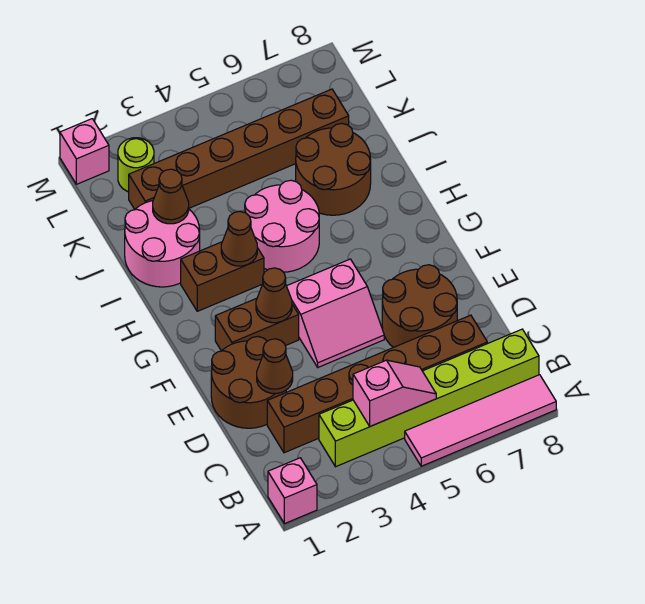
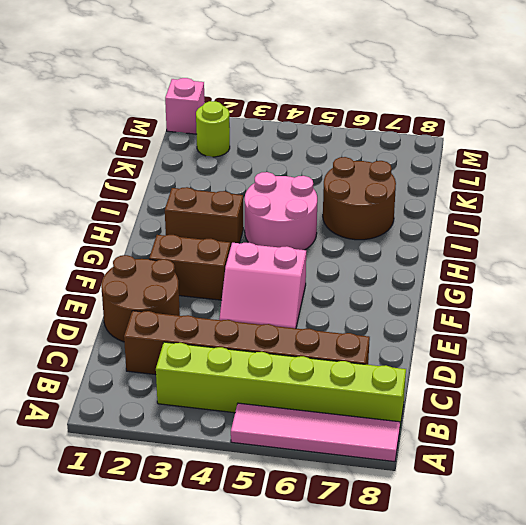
none -> pink 1x1 brick [268,458,317,524]
none -> brown 2x2 round brick [382,265,457,348]
none -> pink 2x2 round brick [125,201,200,287]

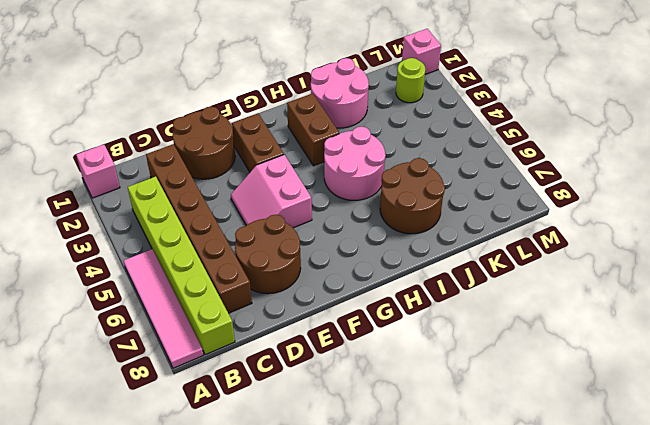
none -> brown 1x6 brick [129,89,349,209]
none -> pink 1x2 slope [353,360,436,426]
none -> brown 1x1 cone [257,339,293,393]

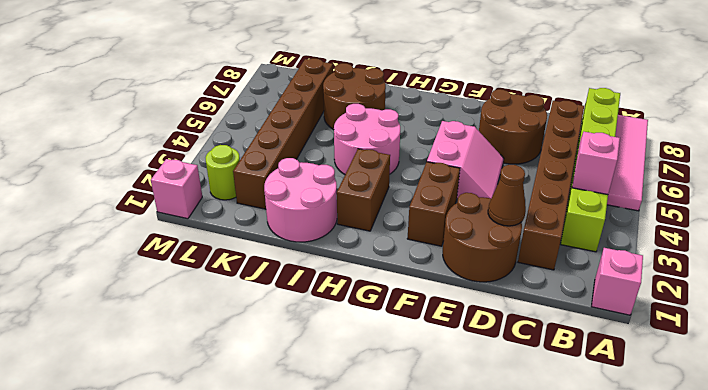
none -> brown 1x1 cone [256,268,292,323]
none -> brown 1x1 cone [221,212,257,266]
none -> brown 1x1 cone [153,169,189,224]

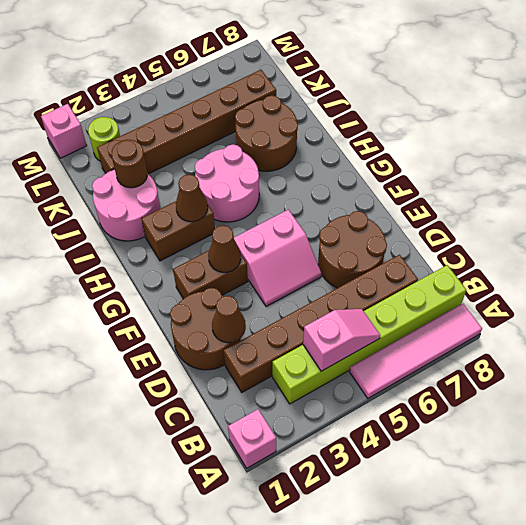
brown 1x1 round brick [112,140,147,188] -> brown 1x1 cone [153,169,189,224]

